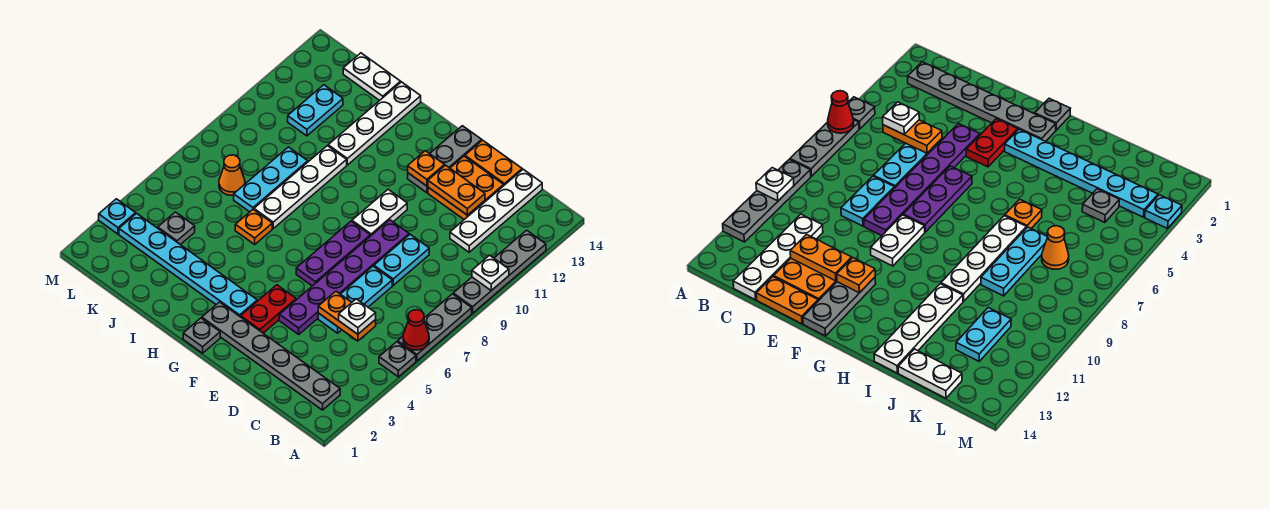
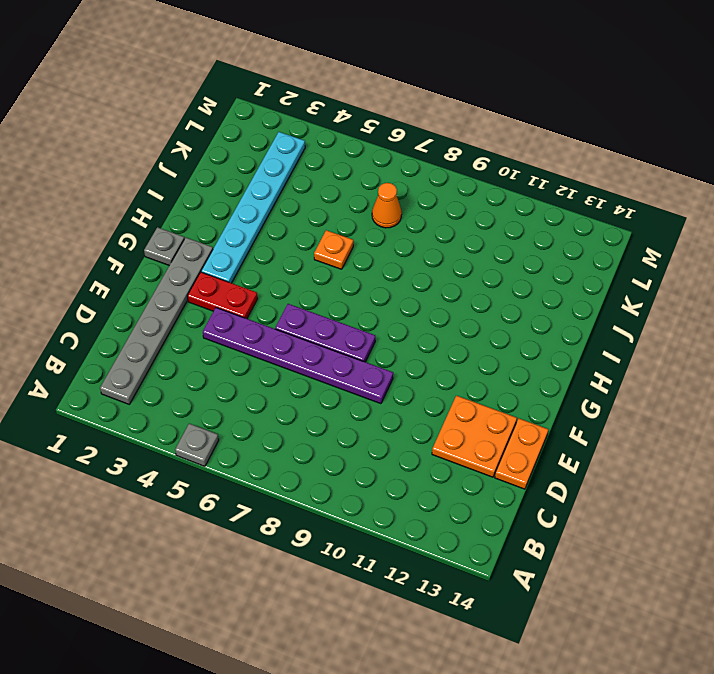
none -> grey 1x3 plate [398,294,472,361]
none -> grey 1x4 plate [453,230,546,313]
none -> white 1x4 plate [450,169,542,252]
none -> cyan 1x3 plate [318,266,392,333]

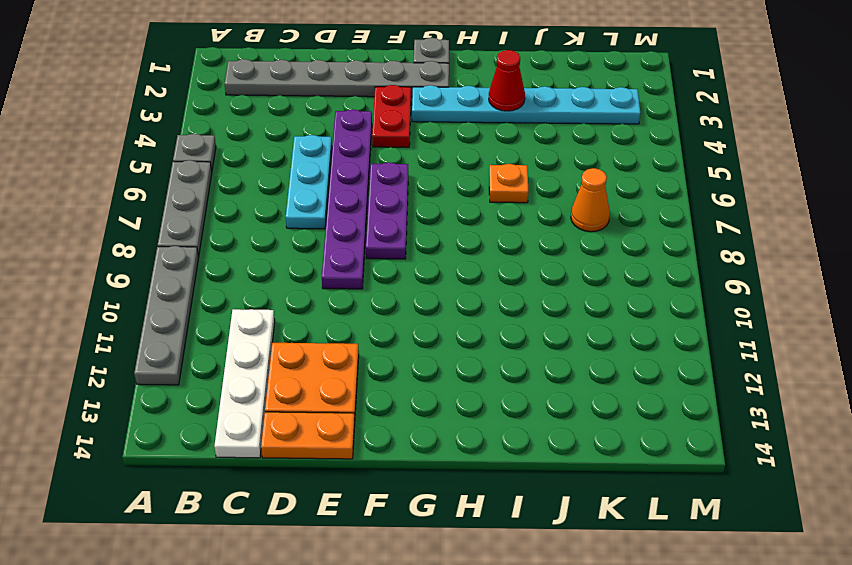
red 1x1 cone [489,50,525,111] -> red 1x1 cone moved to [403,310,429,350]
none -> cyan 1x2 plate [374,234,429,285]
none -> white 1x2 plate [352,189,407,236]
none -> grey 1x3 plate [408,126,482,193]
none -> white 1x4 plate [254,146,347,228]

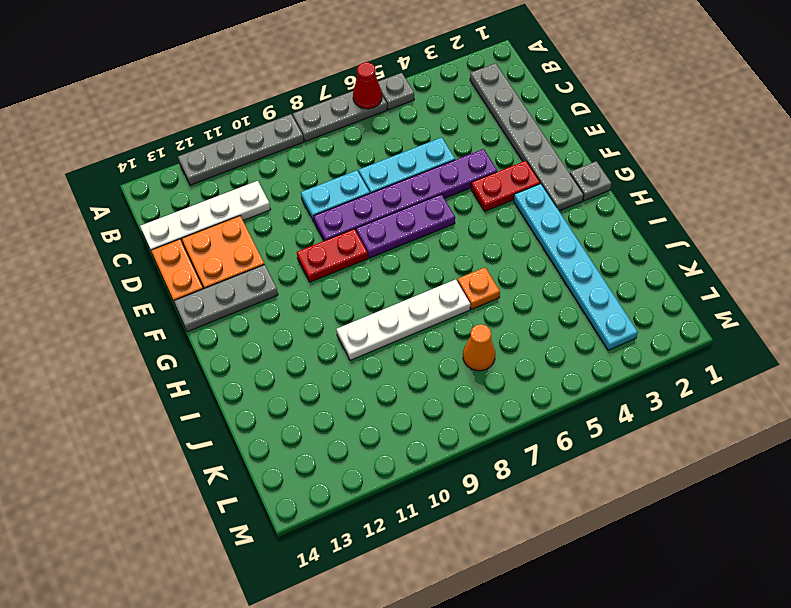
red 1x2 plate [297,229,368,282] -> white 1x2 plate [352,189,407,236]
none -> white 1x4 plate [328,82,421,165]
none -> cyan 1x3 plate [234,147,308,212]
none -> white 1x2 plate [343,53,401,101]
none -> grey 1x1 plate [158,212,195,245]

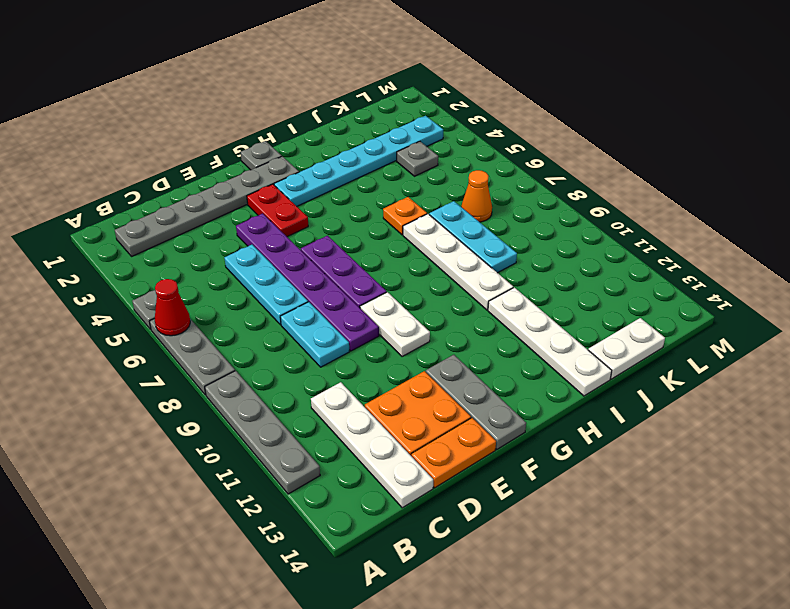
none -> cyan 1x2 plate [288,85,343,136]
none -> cyan 1x1 plate [99,199,136,234]
none -> white 1x1 plate [472,255,509,291]
none -> orange 1x2 plate [318,291,376,341]

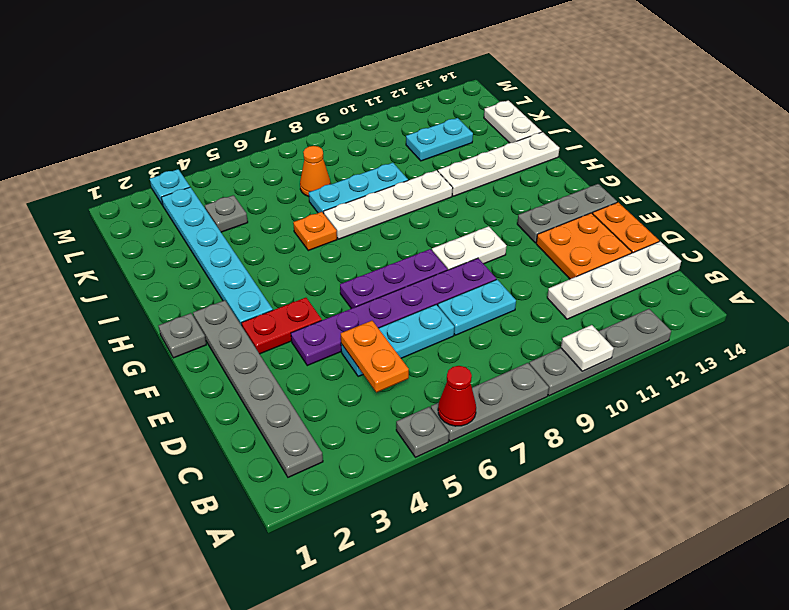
none -> orange 1x2 plate [428,165,485,215]
none -> orange 1x1 plate [408,151,445,186]
none -> white 1x1 plate [339,299,376,334]

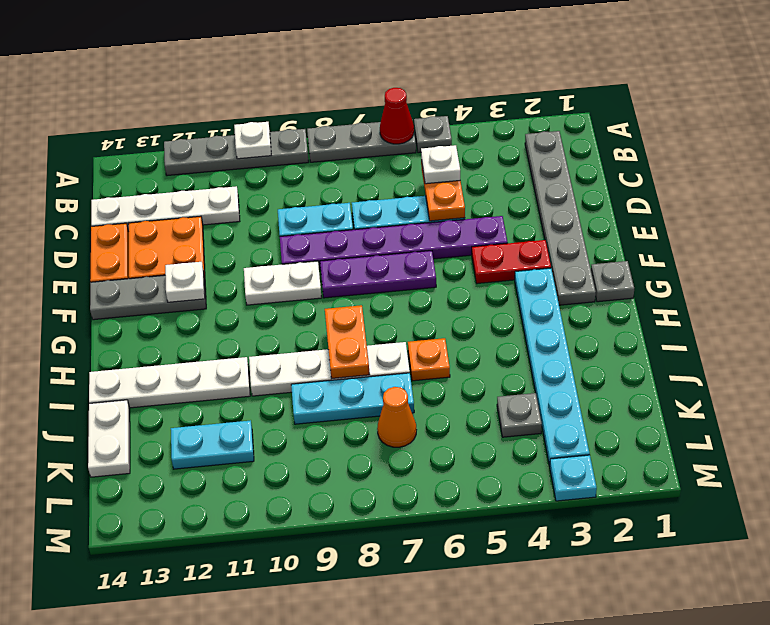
white 1x1 plate [165,262,205,302] -> orange 1x1 plate [408,151,445,186]
orange 1x2 plate [325,305,370,379] -> orange 1x2 plate moved to [428,165,485,215]

